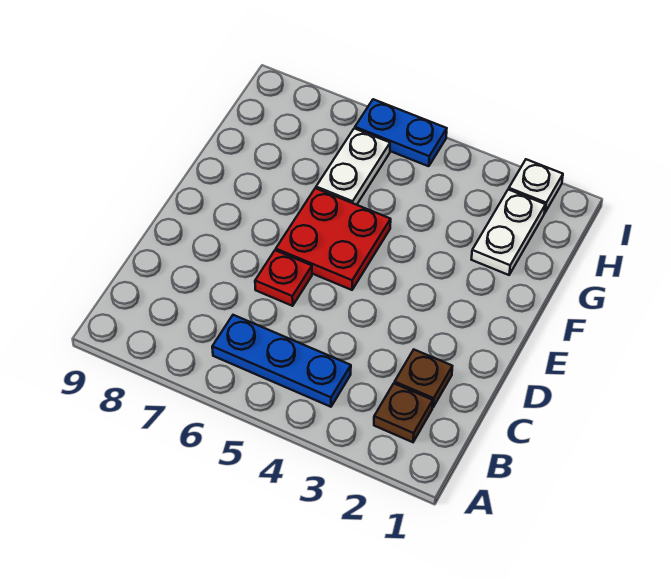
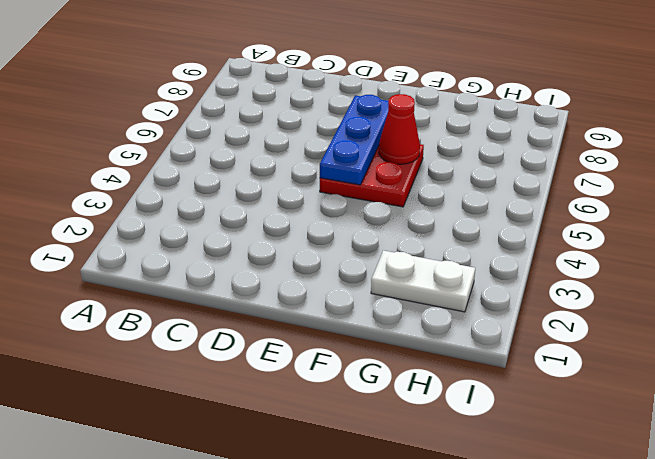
blue 1x3 plate [320,95,388,185] -> blue 1x3 plate moved to [212,315,351,407]
red 1x1 cone [379,94,420,164] -> none
none -> brown 1x1 plate [374,383,433,442]
none -> brown 1x1 plate [395,350,452,407]

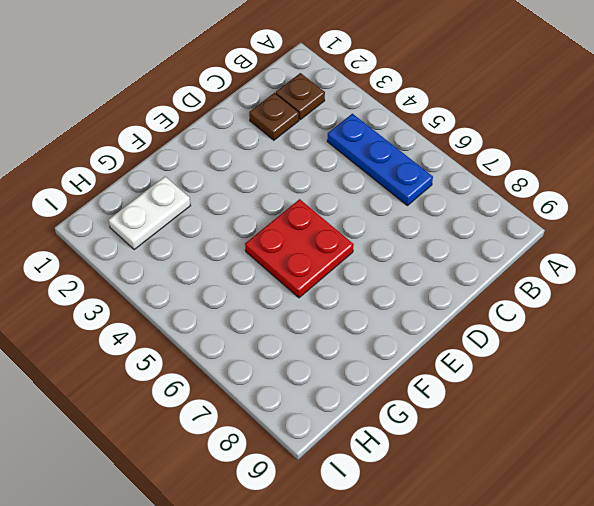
none -> red 1x1 plate [255,250,312,306]
none -> white 1x2 plate [316,128,390,205]

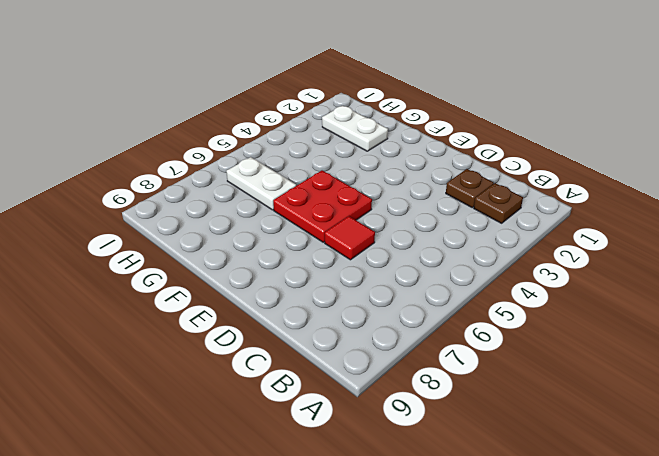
red 1x1 tile [325,216,375,260] -> red 1x1 plate [255,250,312,306]
none -> blue 1x3 plate [212,315,351,407]
none -> white 1x1 plate [509,159,563,212]

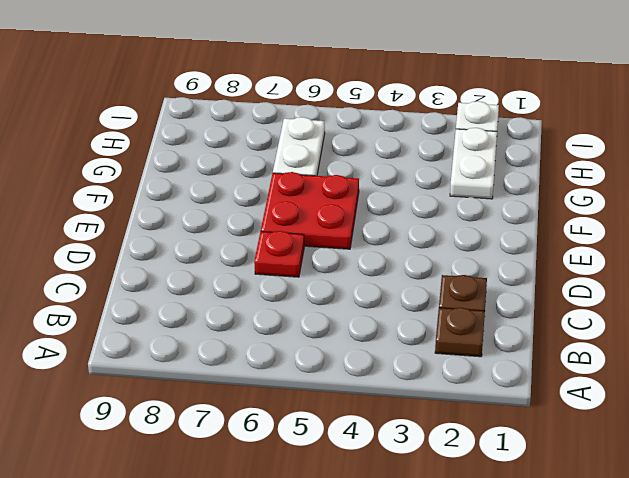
none -> blue 1x3 plate [212,315,351,407]
none -> blue 1x2 plate [355,99,447,166]

